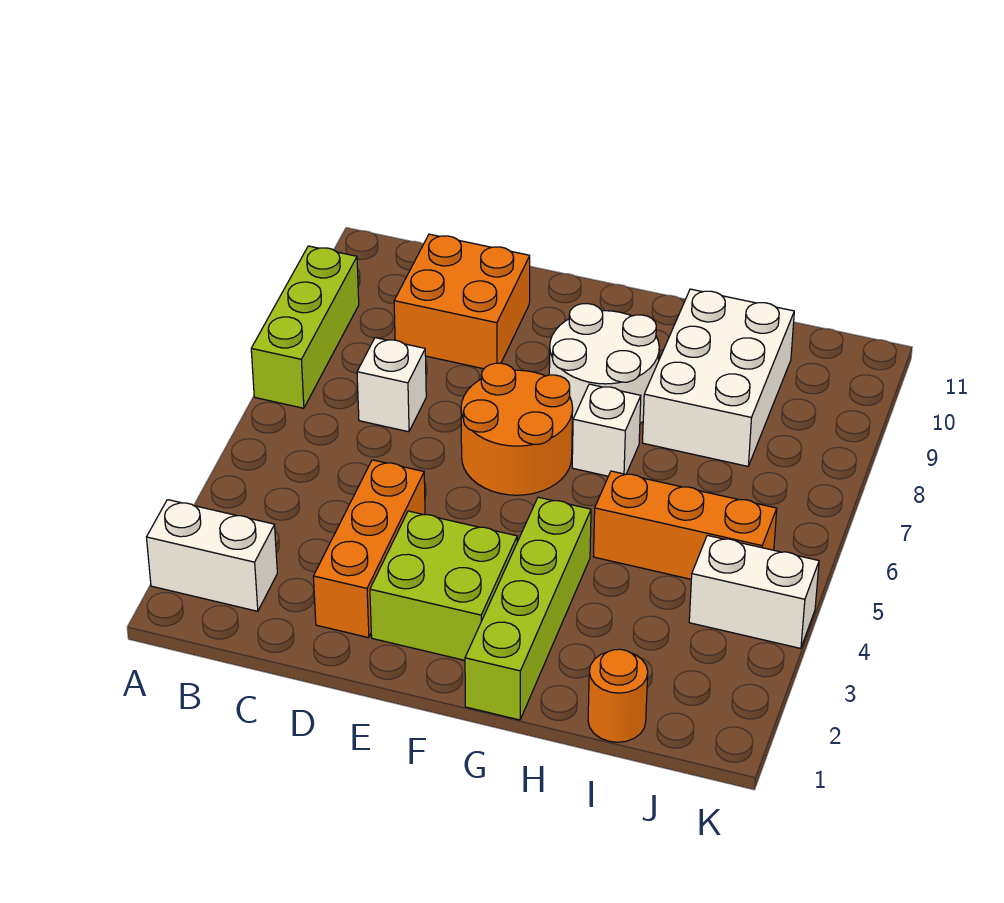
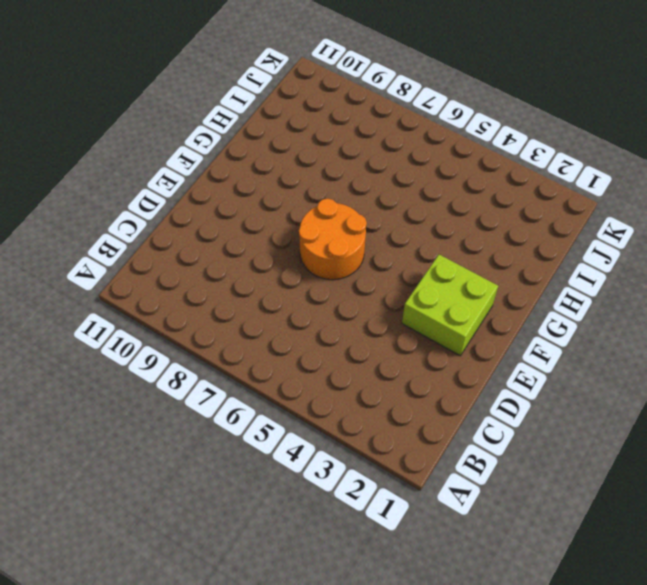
none -> white 1x2 brick [146,500,277,611]
none -> lime 1x3 brick [251,246,359,408]
none -> white 1x1 brick [357,338,426,432]

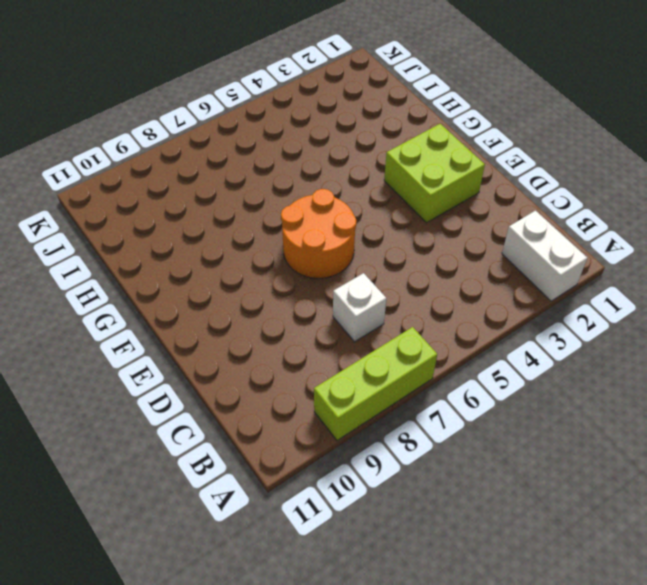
none -> orange 2x2 brick [394,234,530,369]
none -> orange 1x3 brick [313,460,425,638]
none -> white 2x2 round brick [549,304,659,426]

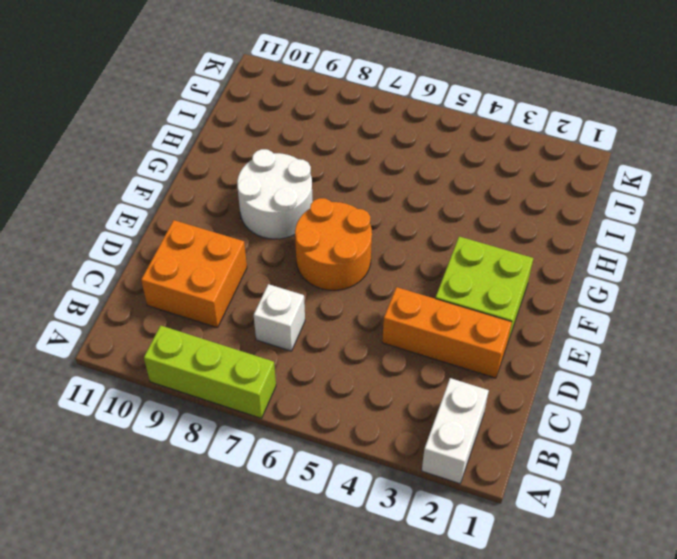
none -> lime 1x4 brick [465,497,591,720]
none -> white 1x1 brick [572,384,641,476]
none -> orange 1x3 brick [593,471,777,579]

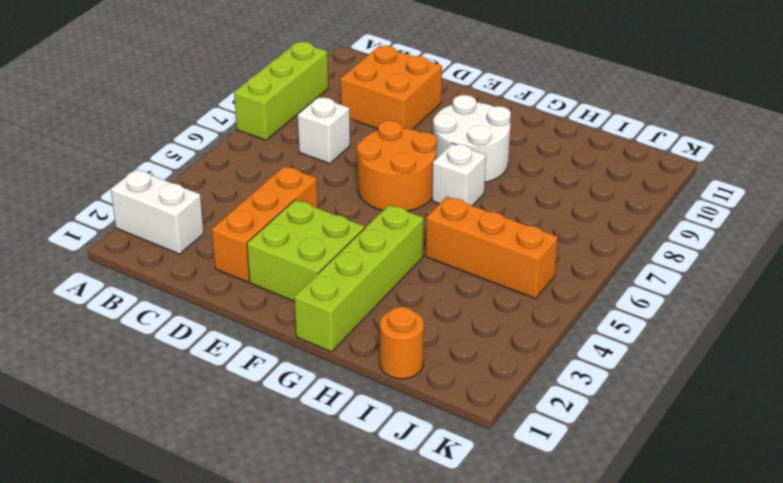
none -> white 2x3 brick [643,289,794,466]
none -> white 1x2 brick [689,535,819,648]

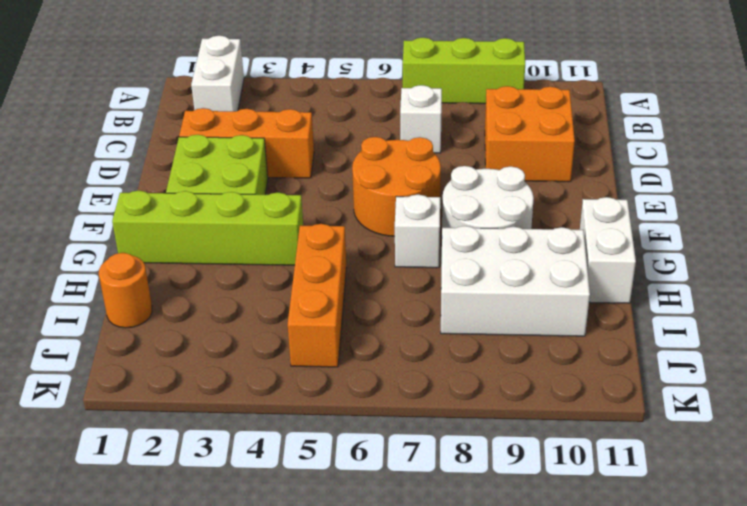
white 1x2 brick [580,197,636,303] -> white 1x2 brick moved to [689,535,819,648]

